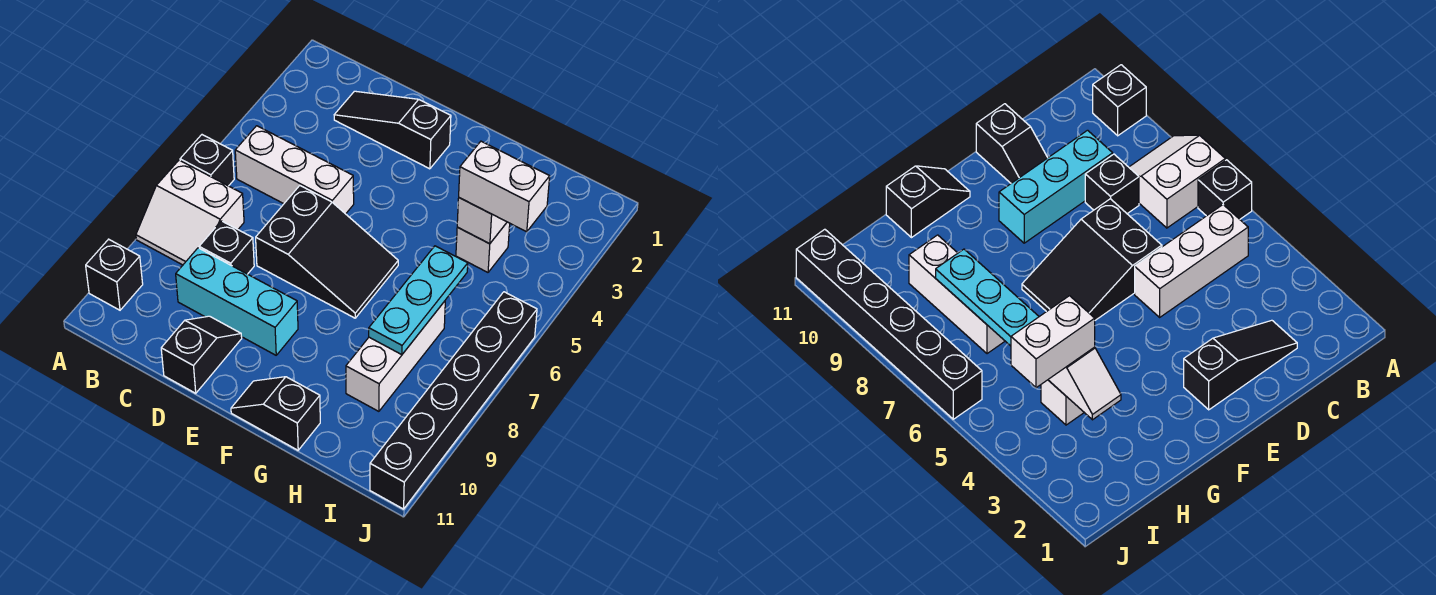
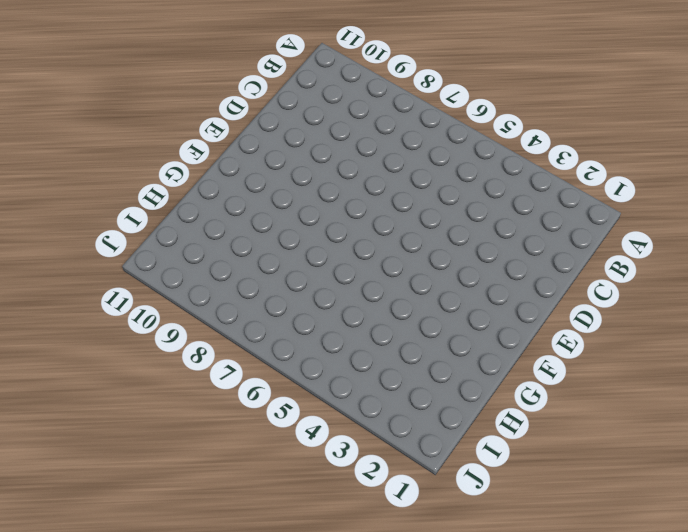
none -> black 1x1 brick [180,135,234,186]
none -> white 2x2 slope [136,160,244,265]
none -> black 1x1 brick [86,239,143,310]

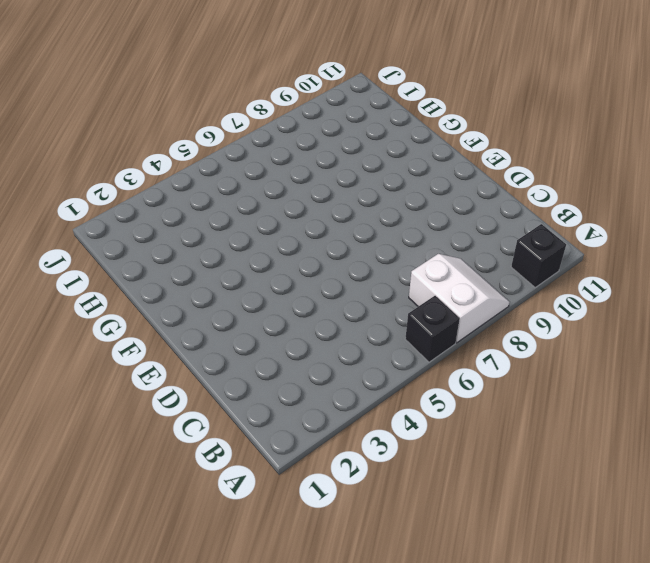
none -> white 1x3 brick [235,126,354,214]
none -> black 1x3 slope [334,91,451,169]
none -> black 1x1 brick [199,221,254,274]

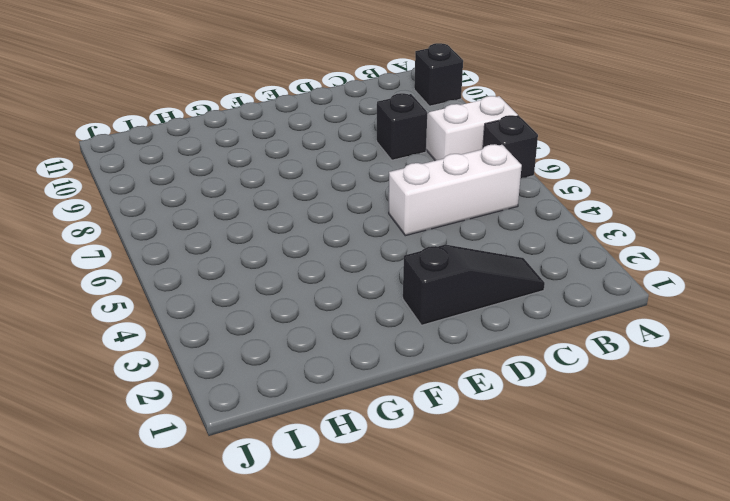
none -> cyan 1x3 brick [176,248,298,355]
none -> black 2x3 slope [256,186,398,318]
none -> black 1x2 slope [161,316,242,393]

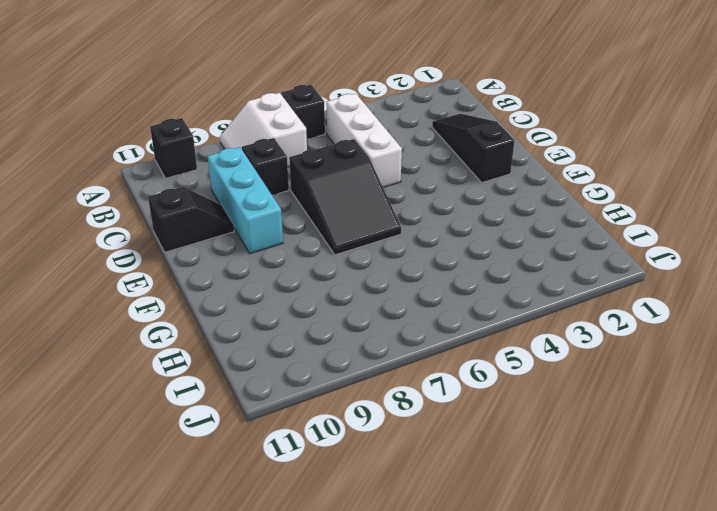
none -> black 1x2 slope [231,377,320,450]
none -> white 1x1 brick [456,222,510,272]
none -> white 1x3 brick [346,301,445,411]

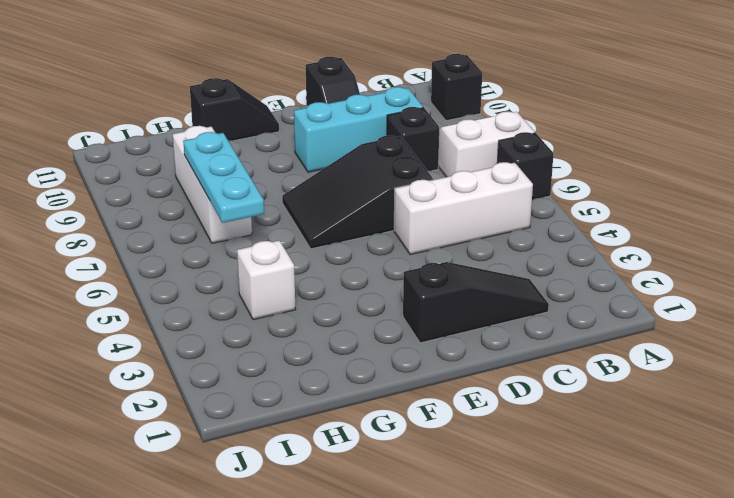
none -> black 1x6 brick [370,292,537,509]
none -> white 1x2 slope [457,198,507,244]
none -> white 1x2 brick [459,141,550,232]

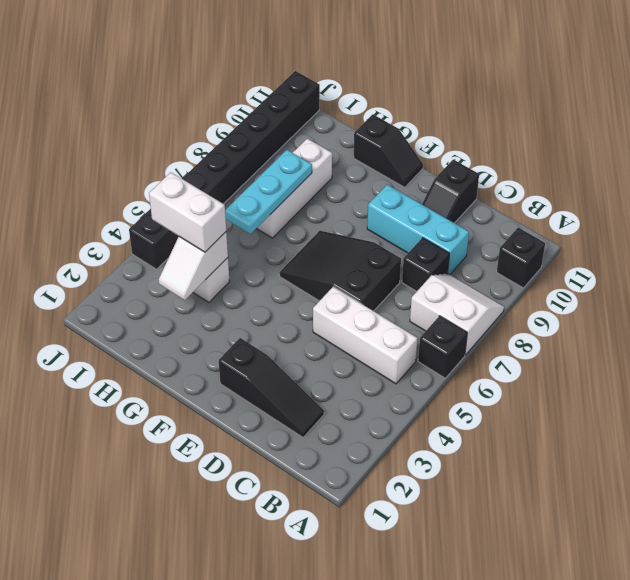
black 1x8 brick [129,71,320,269] -> black 1x6 brick [370,292,537,509]

